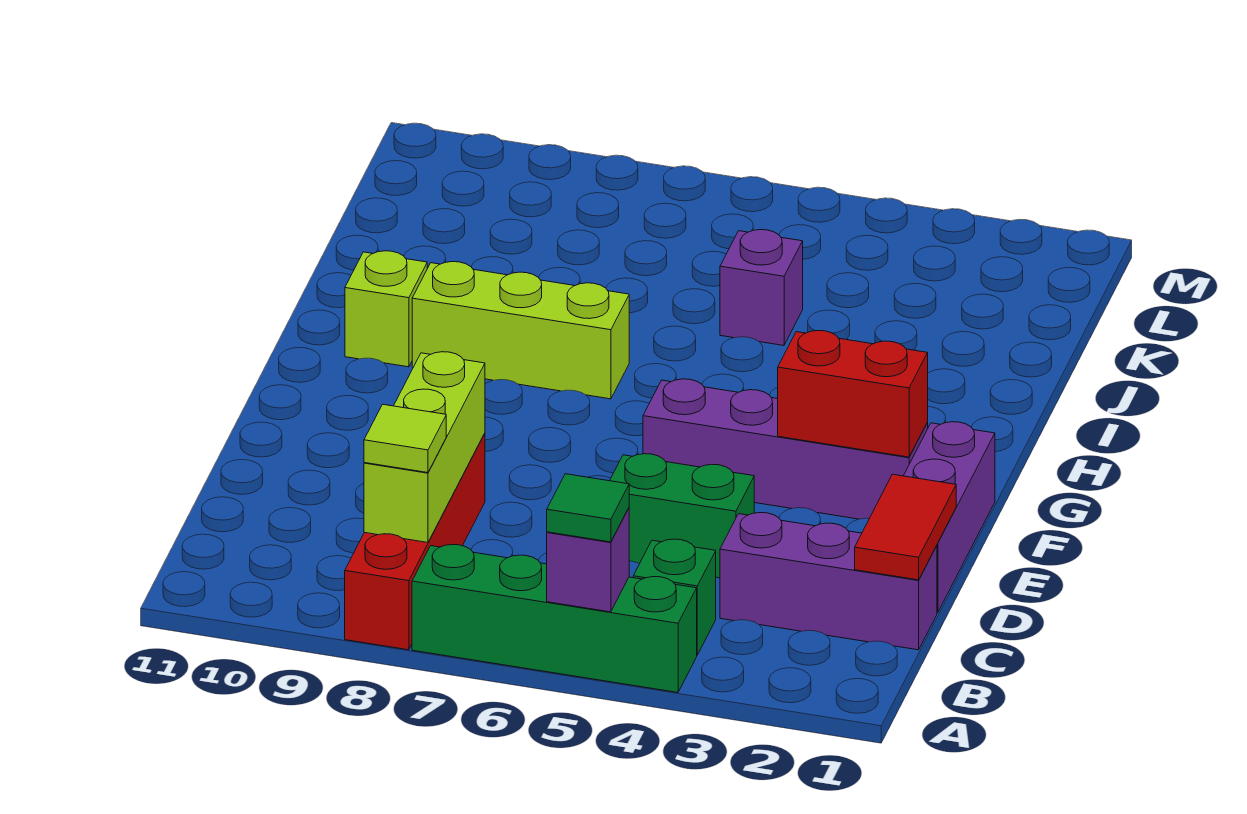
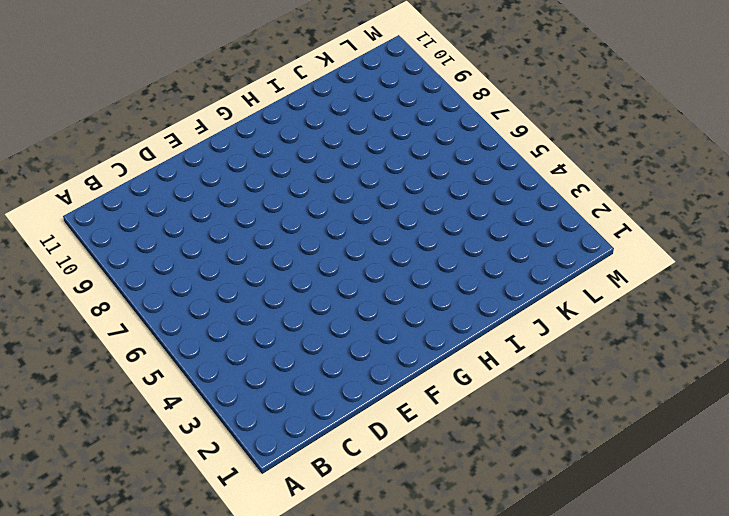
none -> green 1x4 brick [412,545,697,692]
none -> red 1x4 brick [345,434,485,650]
none -> green 1x1 brick [633,539,716,655]

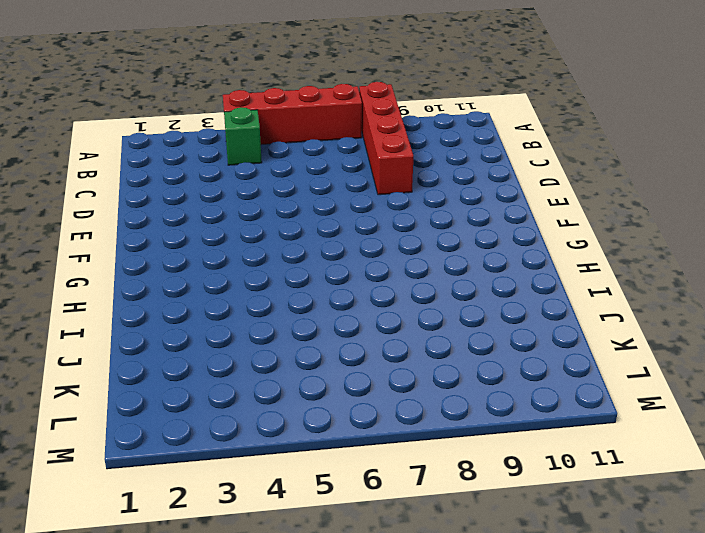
red 1x4 brick [223,84,362,145] -> green 1x4 brick [412,545,697,692]
none -> purple 1x3 brick [720,513,937,650]
none -> purple 1x3 brick [904,422,995,612]
none -> green 1x2 brick [610,454,754,578]

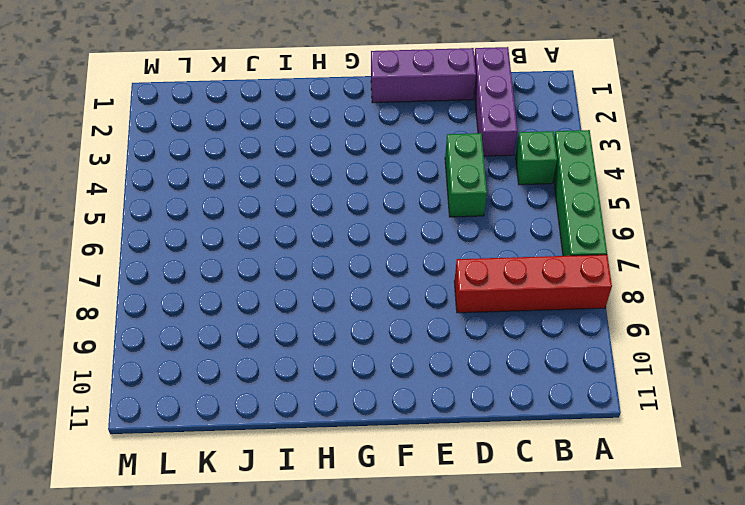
none -> purple 1x4 brick [643,379,928,519]
none -> lime 1x3 brick [412,262,629,399]
none -> lime 1x1 brick [345,251,427,367]

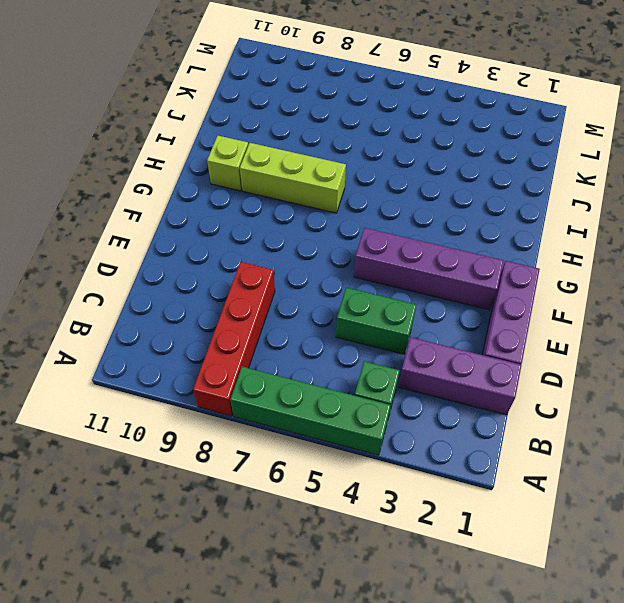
none -> purple 1x1 brick [720,230,803,346]
none -> purple 1x1 brick [547,508,629,612]
none -> lime 1x3 brick [364,352,485,542]

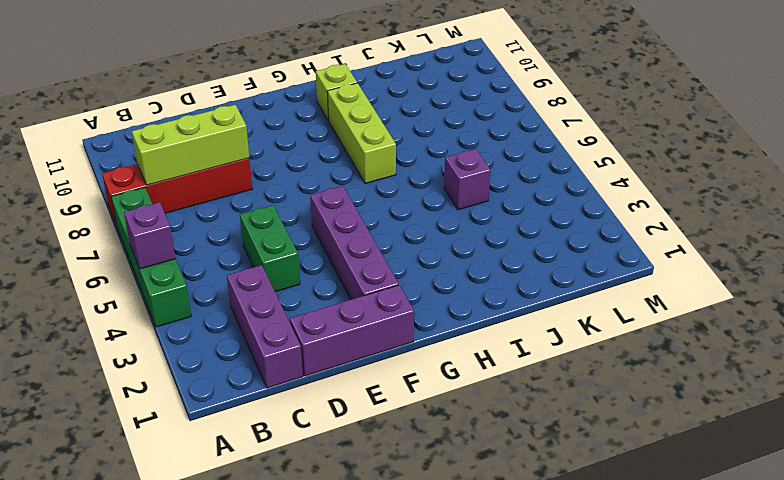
none -> green 1x1 brick [633,539,716,655]
none -> red 1x2 tile [855,474,956,580]
none -> red 1x2 brick [778,331,928,457]

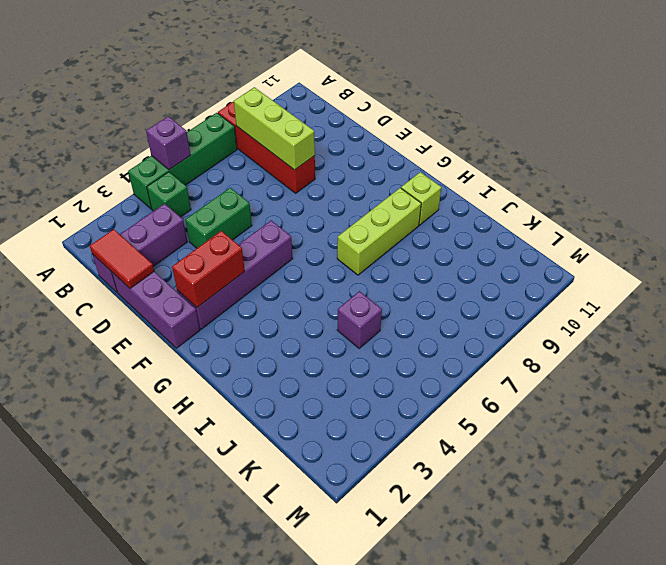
none -> green 1x1 tile [547,474,629,542]
none -> lime 1x1 tile [364,404,446,473]

